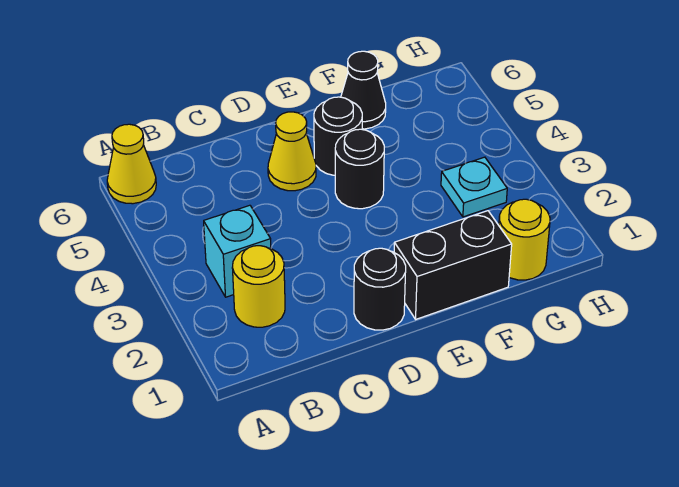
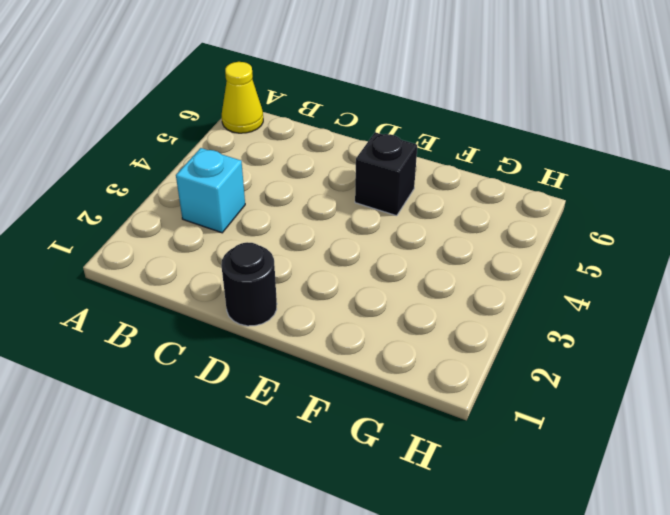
black 1x1 brick [355,132,417,216] -> black 1x1 round brick [314,97,362,175]
none -> yellow 1x1 round brick [232,246,285,327]
none -> yellow 1x1 cone [268,112,316,191]

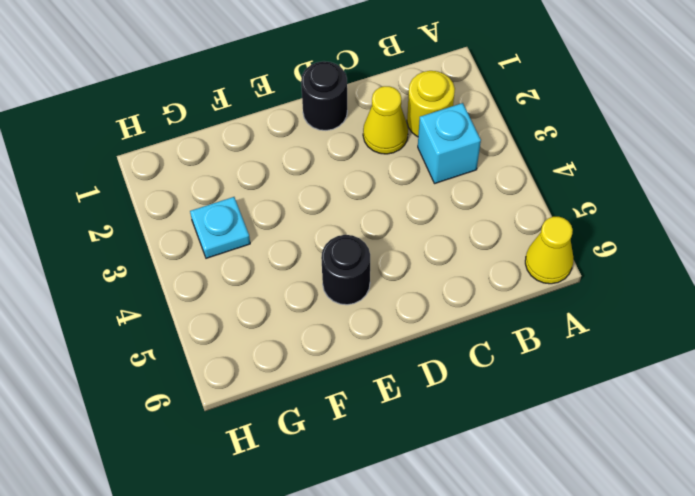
yellow 1x1 cone [363,86,408,154] -> yellow 1x1 cone moved to [268,112,316,191]
none -> black 1x2 brick [394,211,512,319]
none -> black 1x1 round brick [335,129,384,209]

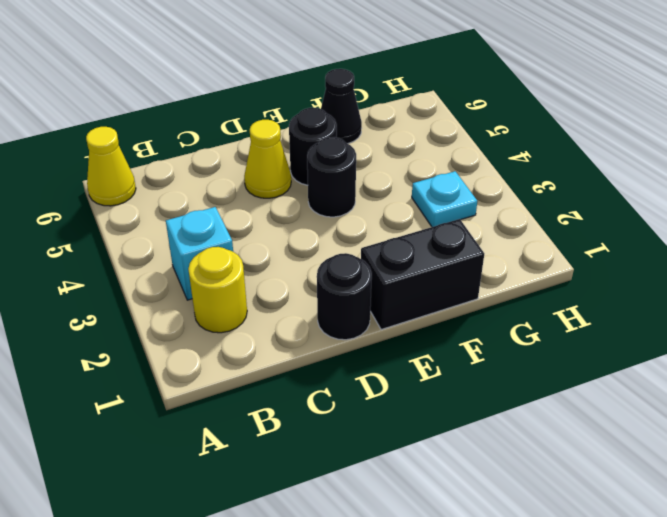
none -> yellow 1x1 round brick [499,199,550,280]

